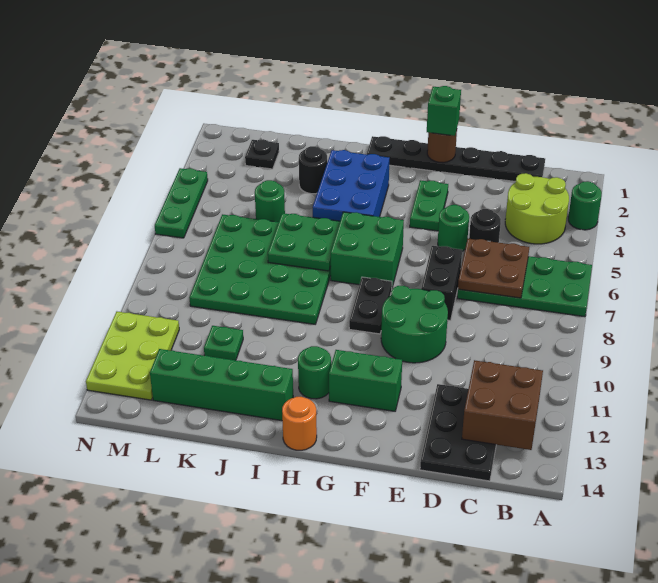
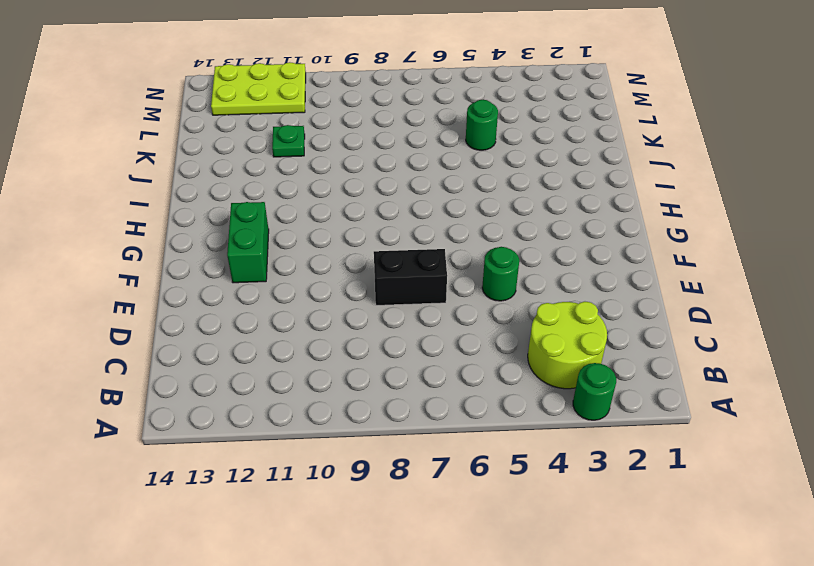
none -> green 2x4 plate [457,256,592,317]
none -> black 1x6 plate [367,136,545,182]
none -> black 2x3 plate [420,384,496,481]

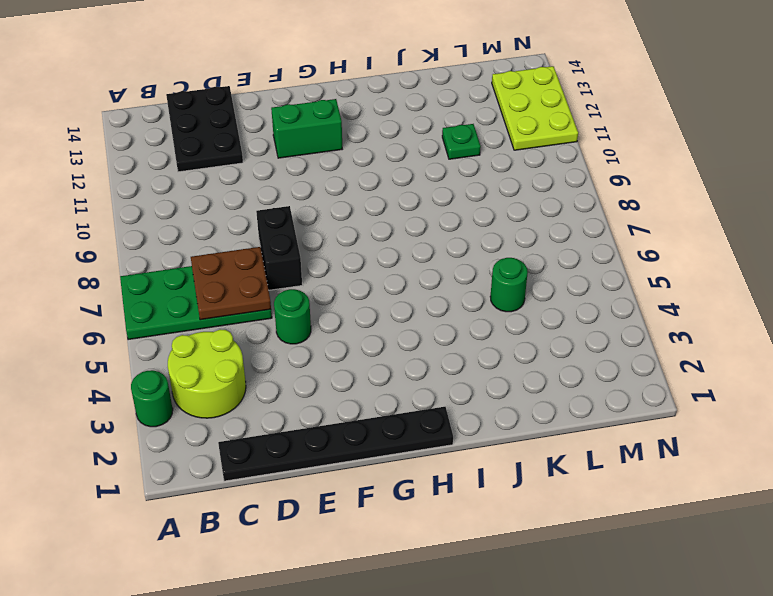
none -> black 1x1 round brick [469,209,501,243]
none -> green 2x2 round brick [381,286,448,363]
none -> green 1x2 plate [410,180,448,231]

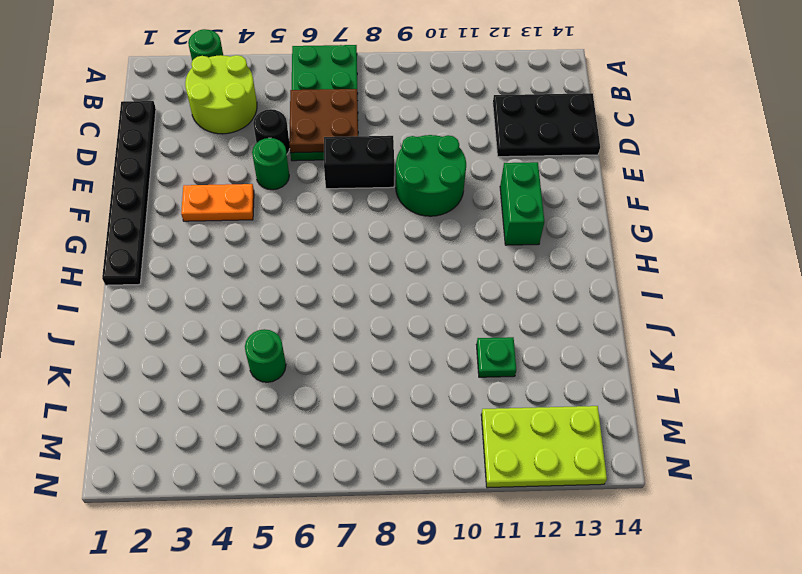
orange 1x2 plate [181,184,254,221] -> green 1x2 plate [410,180,448,231]
none -> green 2x2 brick [331,212,404,287]
none -> black 1x2 plate [349,277,392,334]
none -> blue 2x3 brick [313,150,389,221]

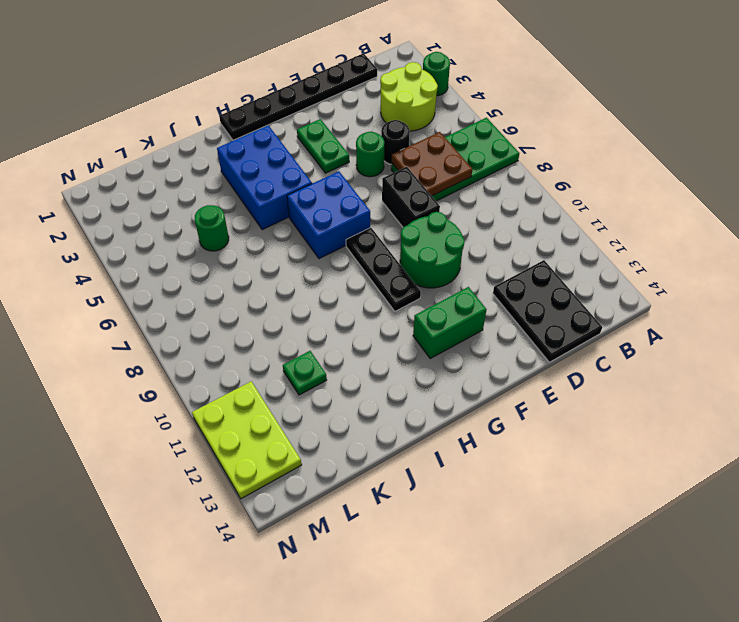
blue 2x2 brick [287,171,370,259] -> green 2x2 brick [331,212,404,287]
black 1x3 plate [346,227,421,311] -> black 1x2 plate [349,277,392,334]
none -> green 1x1 round brick [298,346,331,399]
none -> orange 1x1 round brick [282,397,317,450]
none -> green 4x4 plate [189,214,331,324]

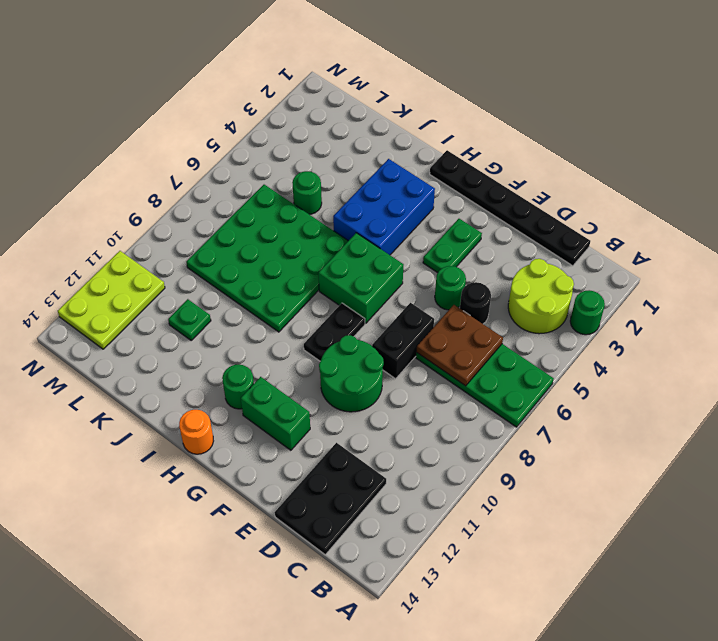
none -> green 1x4 brick [150,349,293,421]
none -> black 1x1 round brick [299,146,327,194]
none -> black 1x1 plate [245,139,279,169]

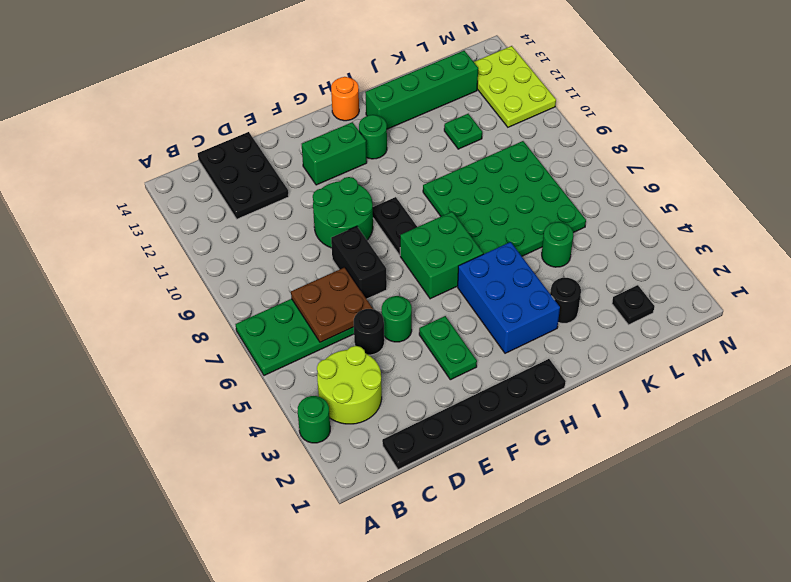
none -> green 1x3 plate [155,168,208,238]
none -> brown 2x2 brick [462,360,543,450]
none -> brown 1x1 round brick [427,130,457,163]

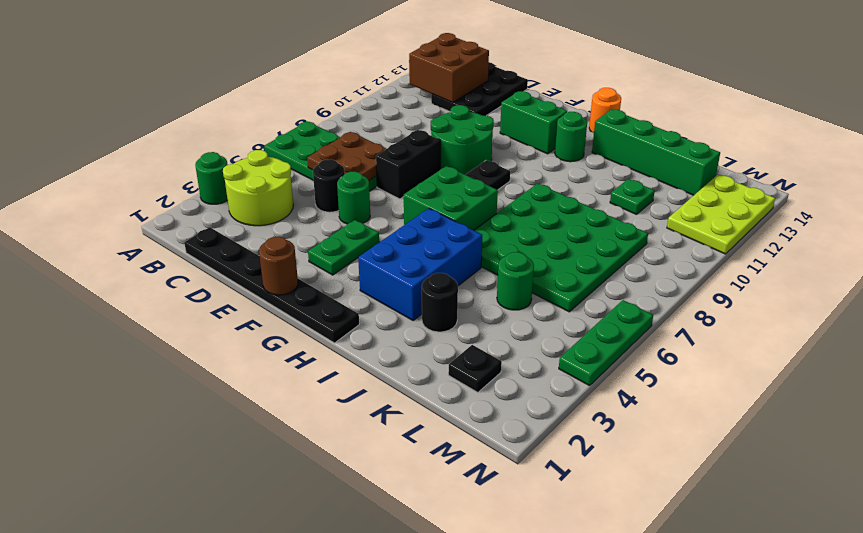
none -> green 2x2 plate [268,213,340,271]
none -> green 1x1 brick [427,86,461,136]

